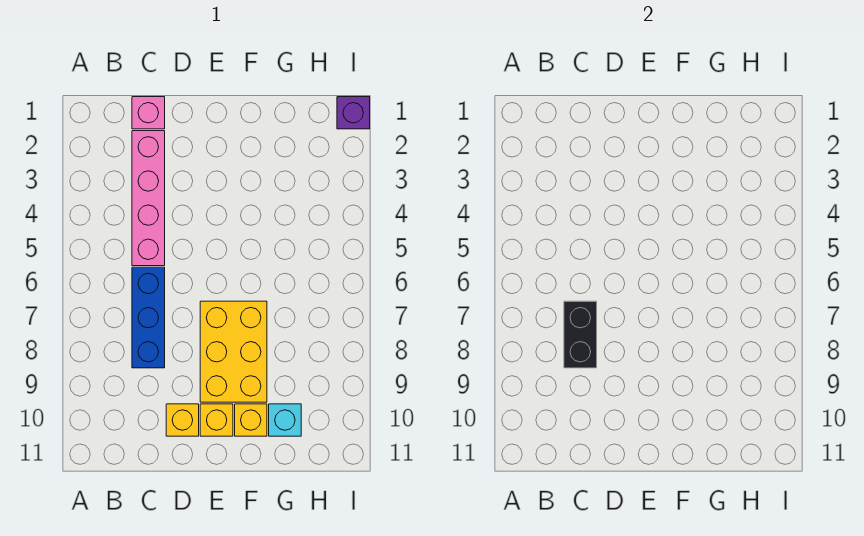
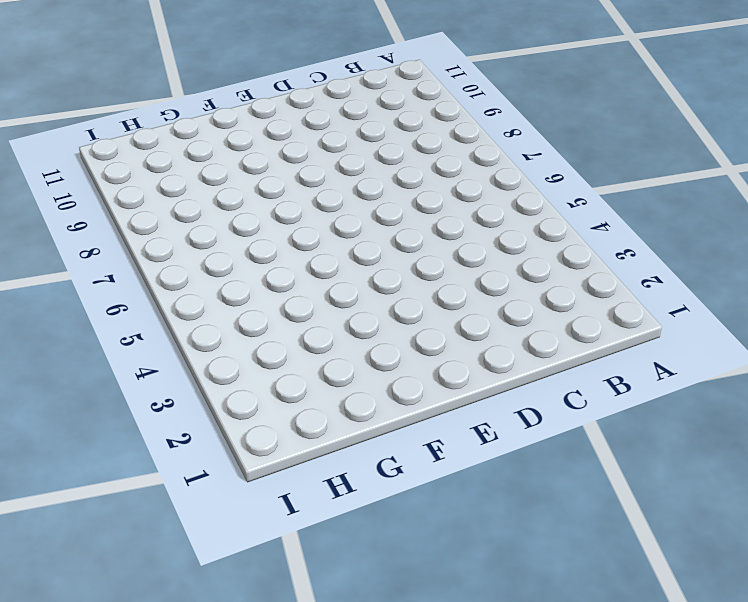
none -> pink 1x1 brick [132,97,165,129]
none -> pink 1x4 brick [132,131,165,266]

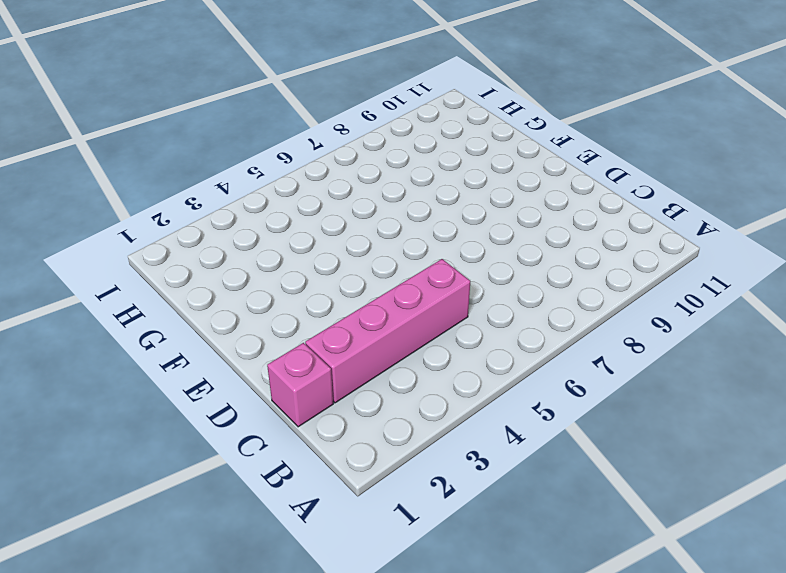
none -> blue 1x3 brick [132,267,165,368]
none -> yellow 1x1 brick [166,404,199,436]

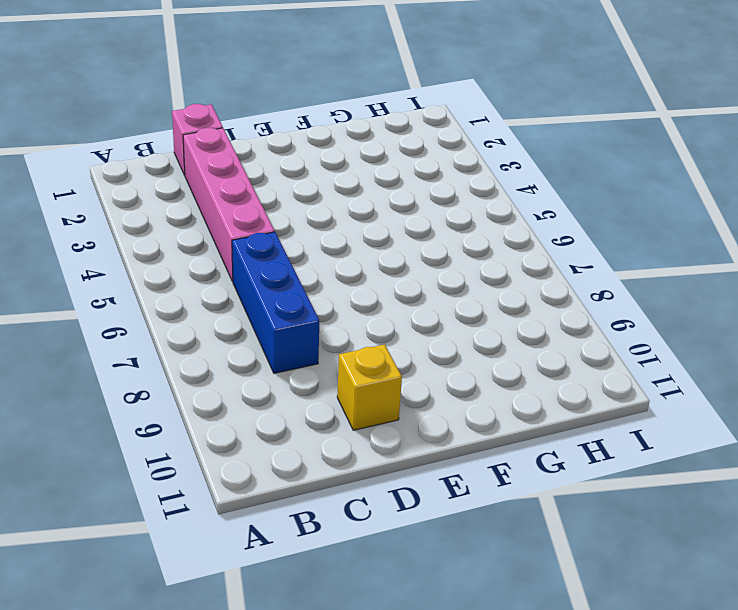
none -> yellow 2x3 brick [200,301,267,402]
none -> yellow 1x1 brick [200,404,233,436]

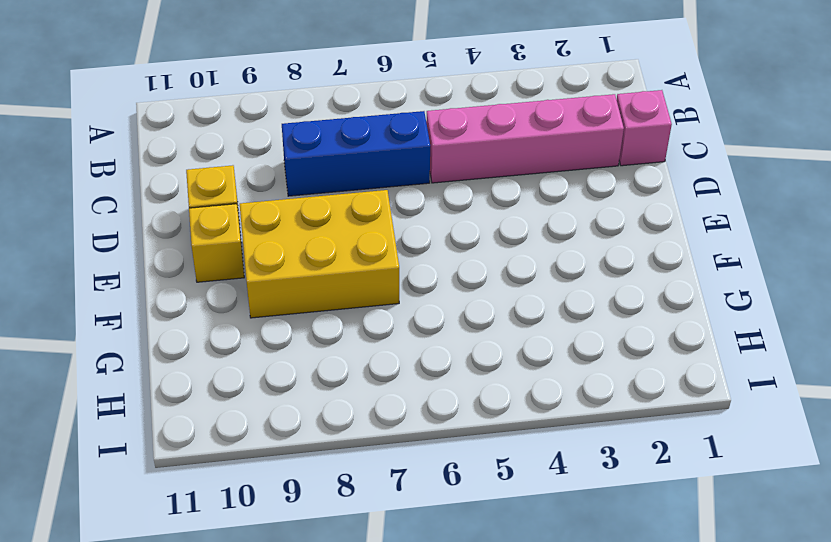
none -> yellow 1x1 brick [235,404,267,436]
none -> cyan 1x1 brick [269,404,301,436]

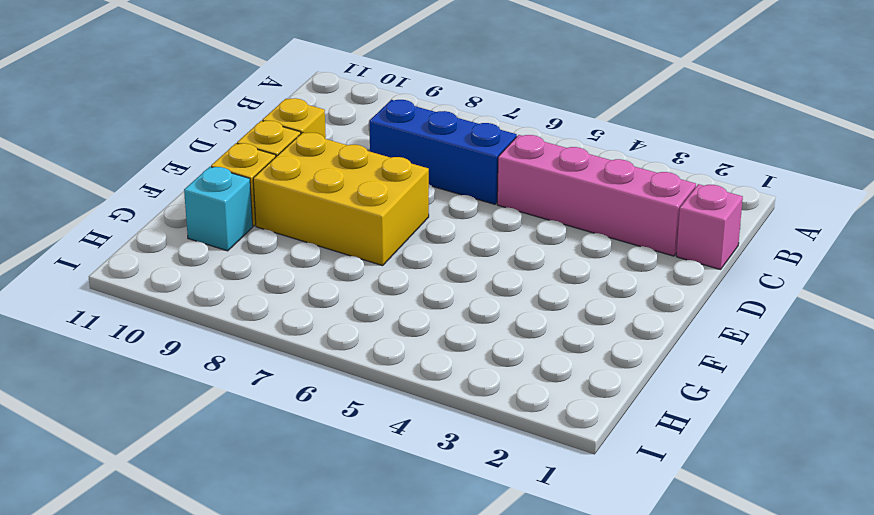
none -> purple 1x1 brick [337,97,370,129]
none -> black 1x2 brick [564,301,597,368]

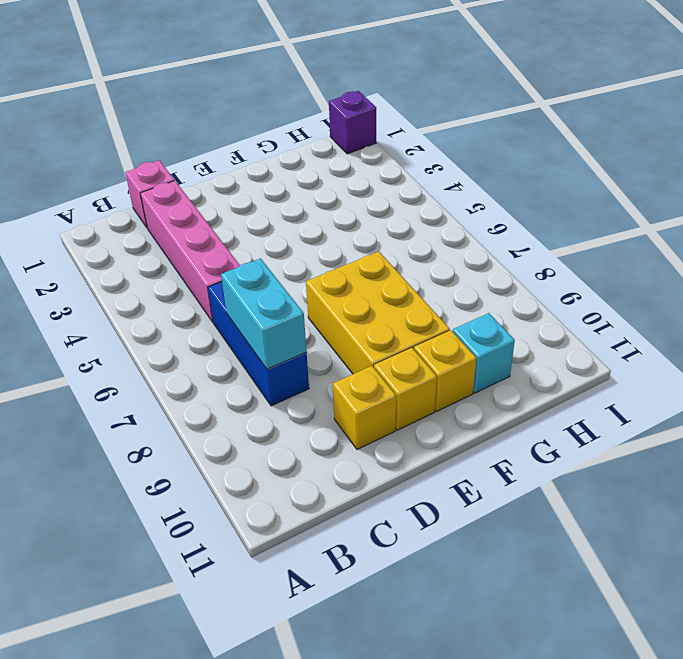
cyan 1x2 brick [221,259,307,369] -> black 1x2 brick [564,301,597,368]

